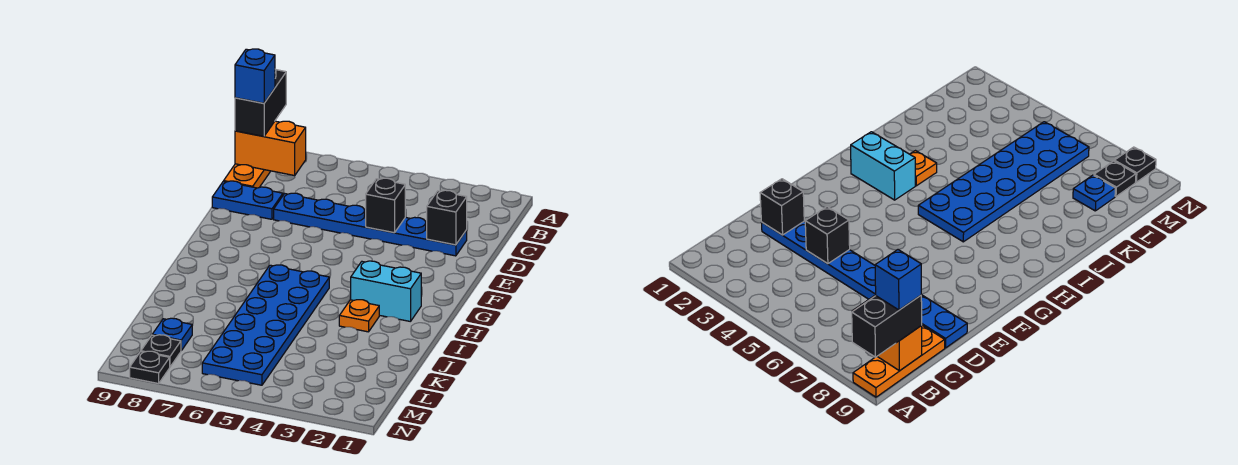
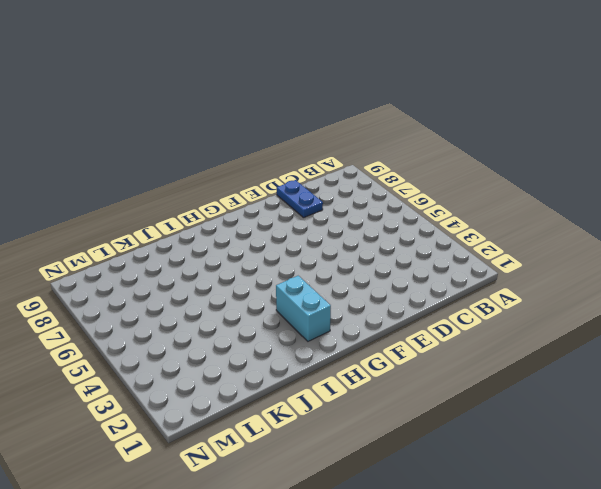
none -> orange 1x3 plate [224,164,270,188]
none -> blue 1x6 plate [274,193,467,256]
none -> blue 2x6 plate [202,265,329,385]

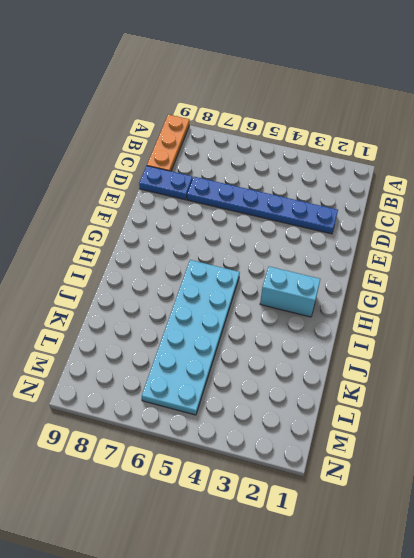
cyan 2x6 plate [142,260,240,415] -> blue 2x6 plate [202,265,329,385]
none -> orange 1x1 plate [339,300,379,332]
none -> blue 1x1 plate [152,318,192,350]
none -> black 1x1 plate [141,335,181,367]

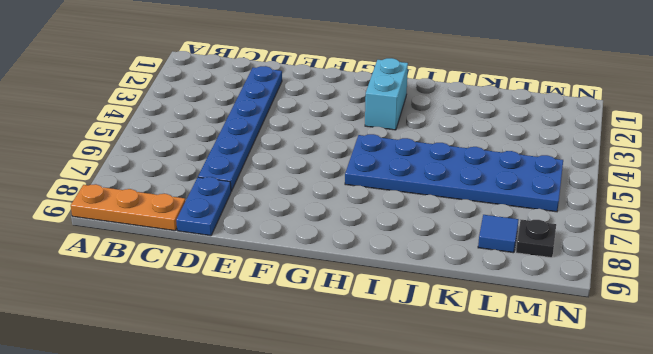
blue 1x1 tile [478,215,519,253] -> blue 1x1 plate [152,318,192,350]
none -> orange 1x1 plate [339,300,379,332]
none -> black 1x1 plate [130,351,170,384]
none -> orange 1x2 brick [235,121,306,176]

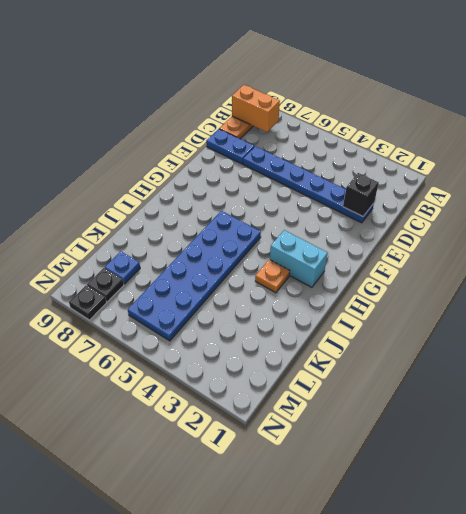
none -> black 1x1 brick [366,178,405,233]
none -> black 1x2 brick [235,69,286,136]
none -> blue 1x1 brick [235,49,275,103]

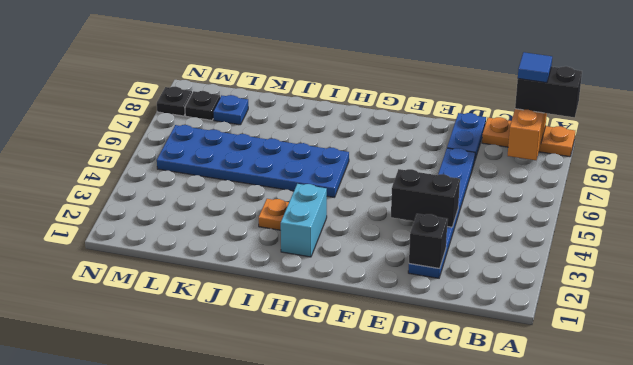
blue 1x1 tile [518,52,552,83] -> blue 1x1 brick [235,49,275,103]
black 1x2 brick [391,169,460,227] -> black 1x1 brick [366,178,405,233]

